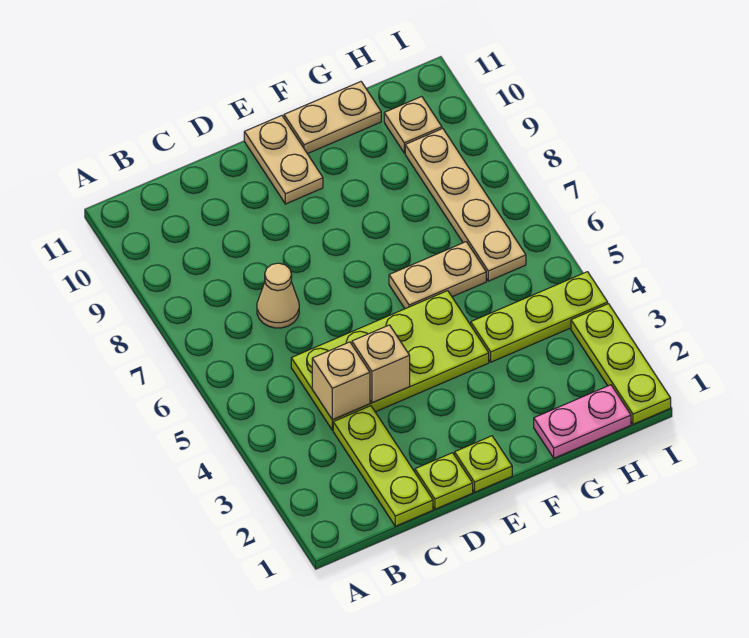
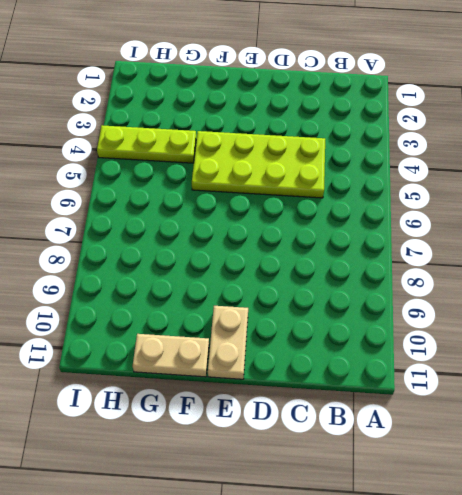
none -> lime 1x3 plate [333,406,433,526]
none -> tan 1x1 cone [257,263,299,328]
none -> lime 1x1 plate [415,453,473,509]

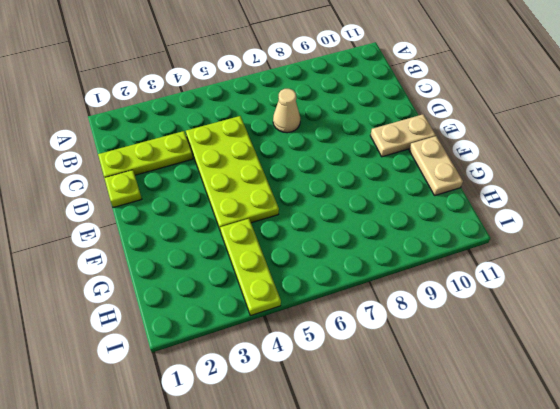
none -> lime 1x1 plate [455,436,512,492]
none -> tan 1x2 plate [389,242,486,309]
none -> pink 1x2 plate [534,385,631,458]

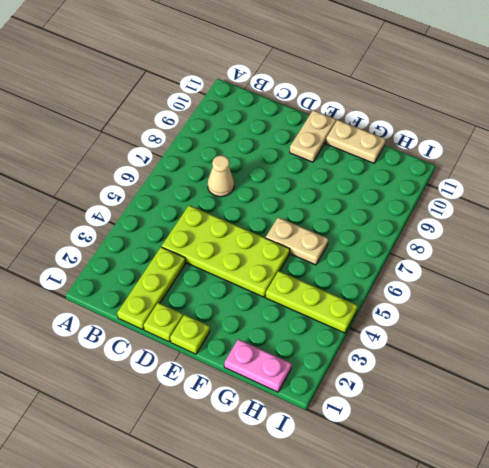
none -> tan 1x4 plate [405,129,526,281]
none -> tan 1x1 plate [384,97,442,153]
none -> lime 1x3 plate [571,304,671,424]

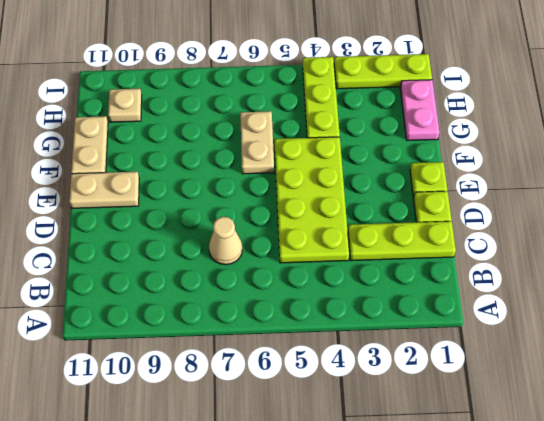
none -> tan 1x4 plate [405,129,526,281]
none -> tan 1x1 brick [312,342,370,420]
none -> tan 1x1 brick [352,325,410,403]

